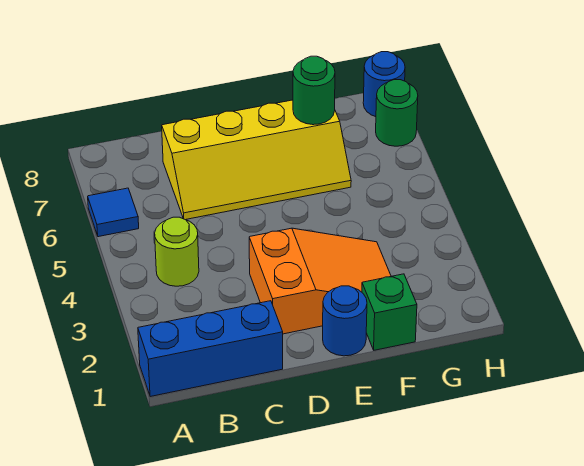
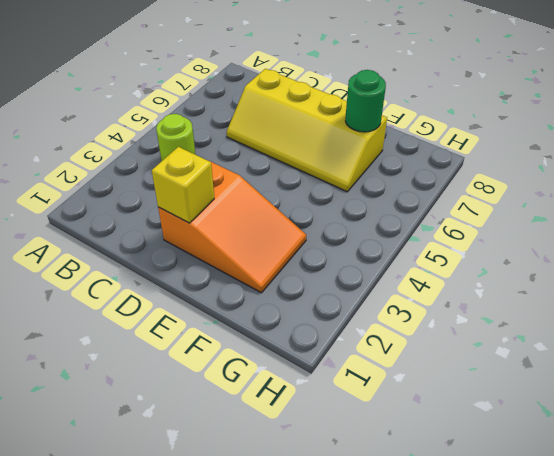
yellow 1x1 brick [152,147,214,223] -> none
none -> blue 1x3 brick [138,301,283,397]
none -> blue 1x1 tile [88,188,139,237]

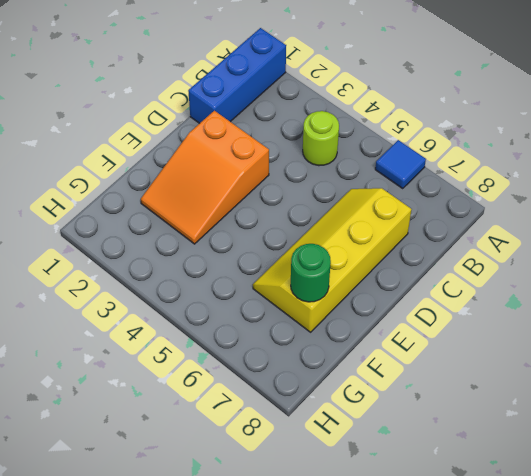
none -> blue 1x1 round brick [323,286,367,356]
none -> green 1x1 brick [362,274,417,350]

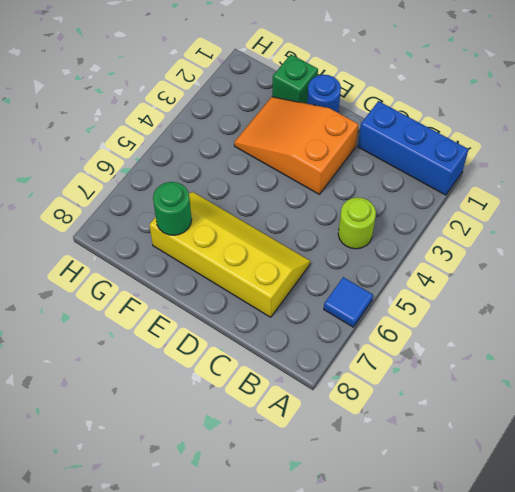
none -> green 1x1 round brick [376,80,418,146]
none -> blue 1x1 round brick [363,52,405,117]

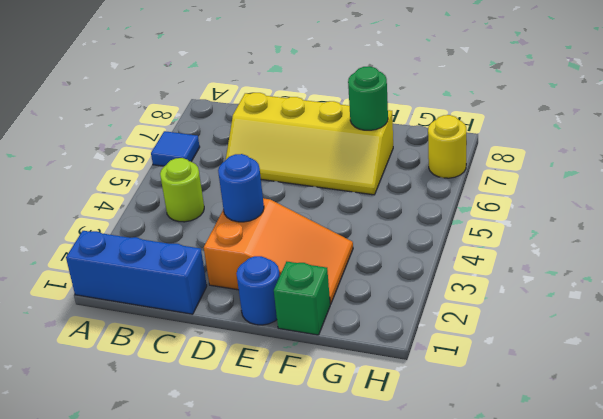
blue 1x1 round brick [218,154,264,222] -> blue 1x1 round brick moved to [363,52,405,117]
yellow 1x1 round brick [428,115,466,178] -> green 1x1 round brick [376,80,418,146]

